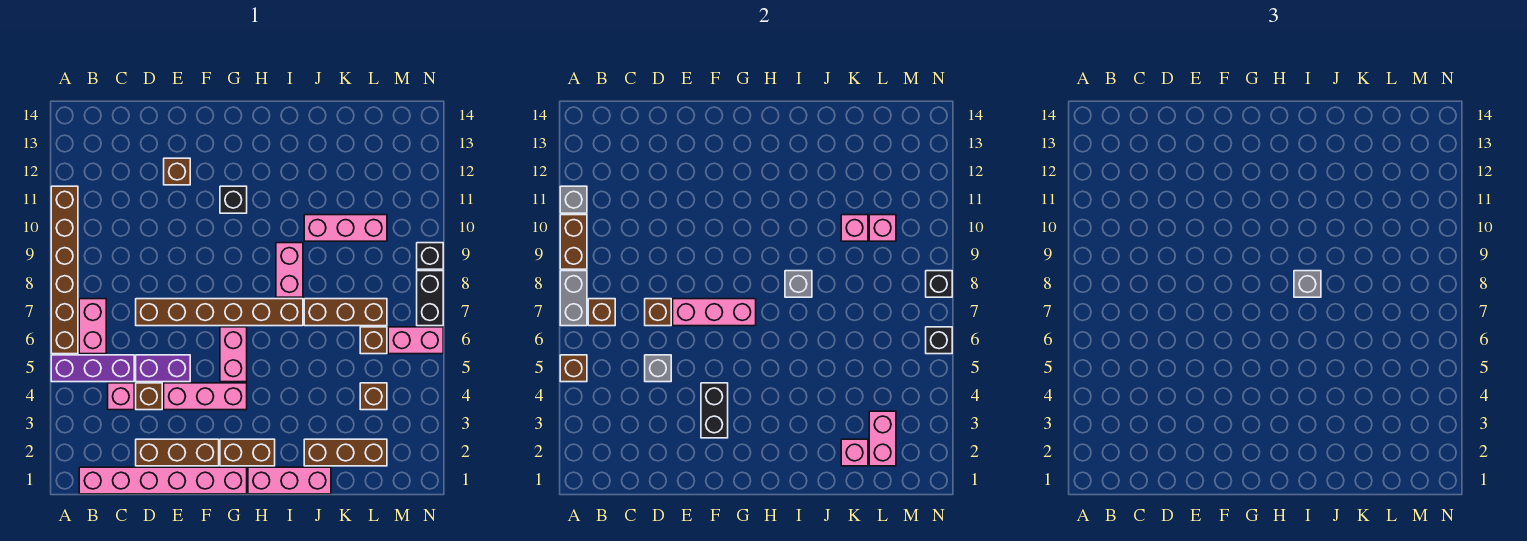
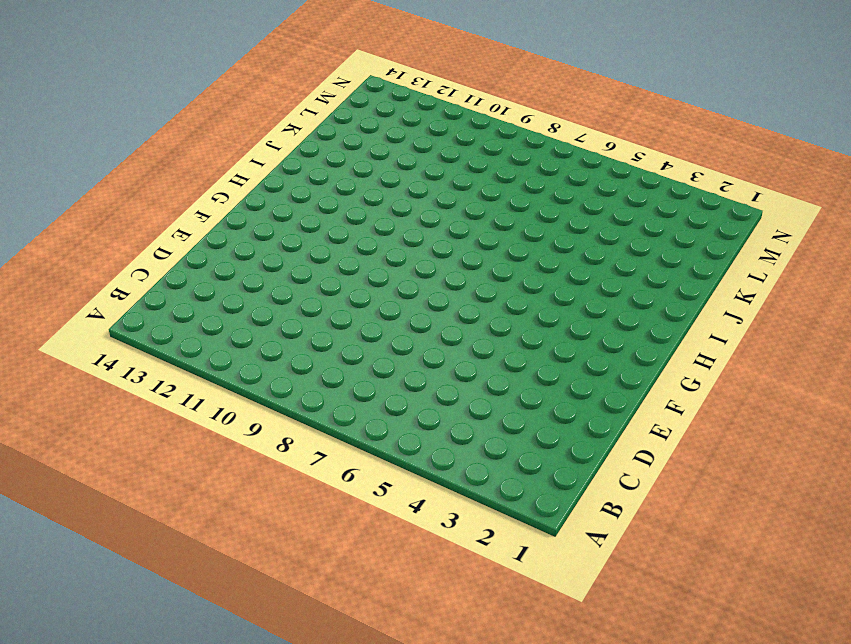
none -> purple 1x3 brick [51,355,134,382]
none -> brown 1x6 brick [51,186,78,354]
none -> pink 1x6 brick [79,467,247,494]
none -> pink 1x2 brick [79,299,106,354]

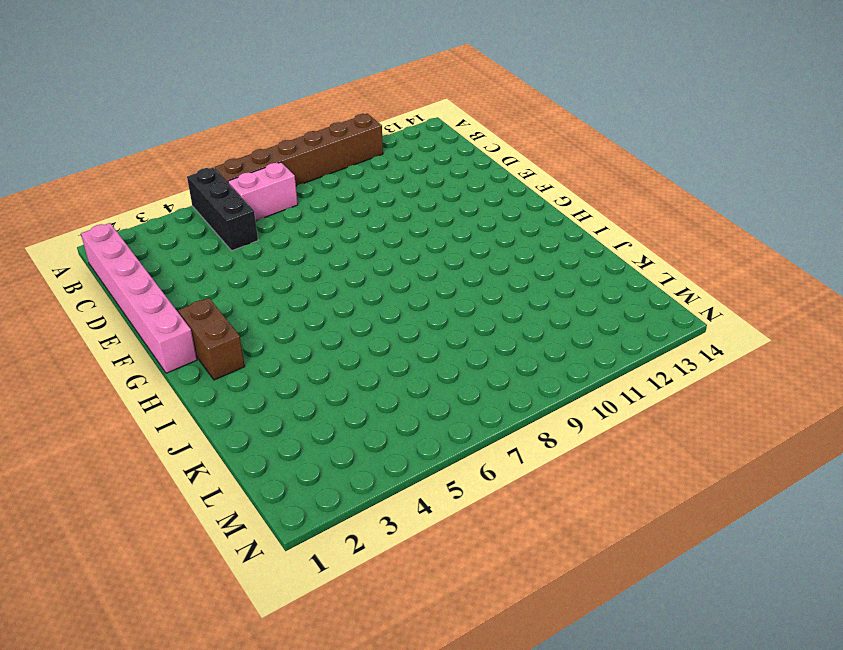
black 1x3 brick [187,167,258,251] -> purple 1x3 brick [51,355,134,382]
none -> pink 1x1 brick [108,383,134,410]
none -> brown 1x3 brick [136,439,219,466]
none -> brown 1x1 brick [136,383,162,410]
none -> purple 1x2 brick [136,355,190,382]

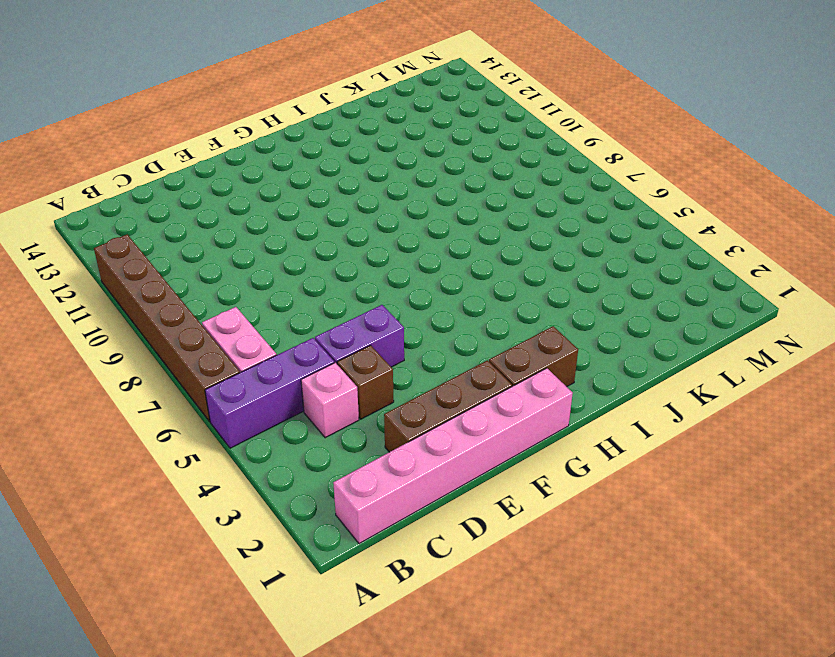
none -> brown 1x6 brick [136,299,303,326]
none -> pink 1x3 brick [164,383,247,410]
none -> brown 1x1 brick [164,158,190,185]
none -> pink 1x2 brick [220,327,247,382]

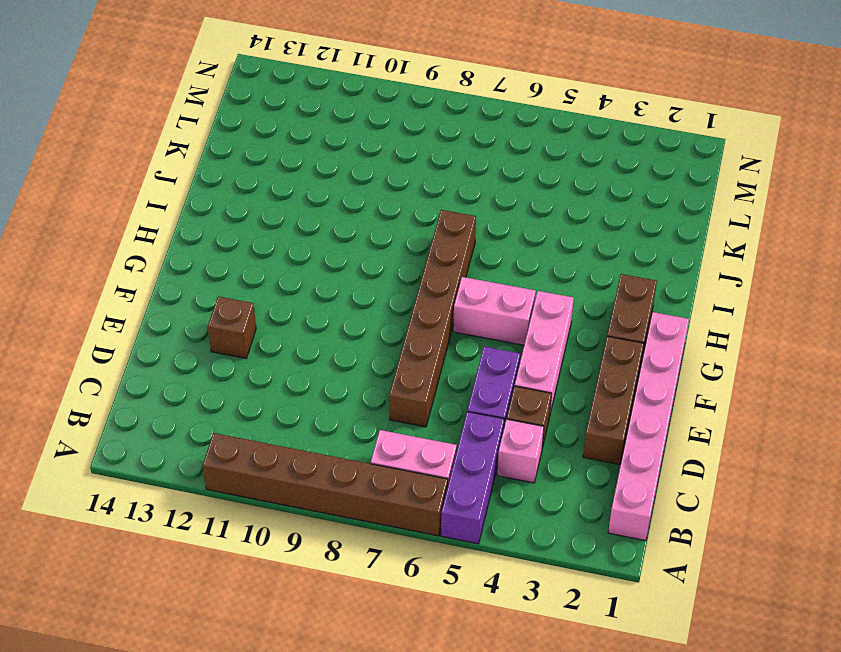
none -> black 1x1 brick [220,186,247,213]
none -> pink 1x3 brick [248,467,331,494]
none -> pink 1x2 brick [276,243,303,297]
none -> brown 1x3 brick [304,439,387,466]

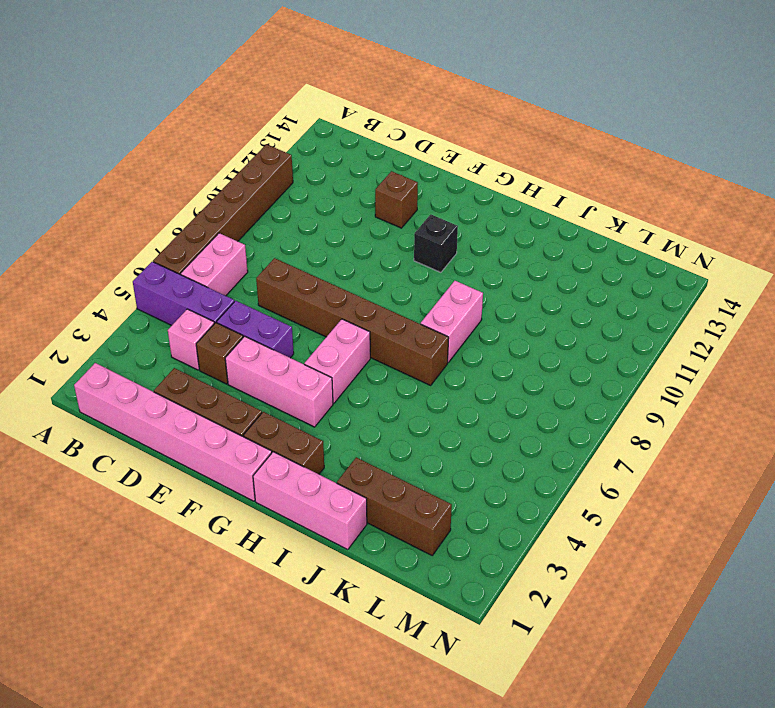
none -> brown 1x3 brick [304,299,387,326]
none -> pink 1x3 brick [304,215,387,241]
none -> brown 1x1 brick [360,383,387,410]
none -> brown 1x1 brick [360,327,387,354]

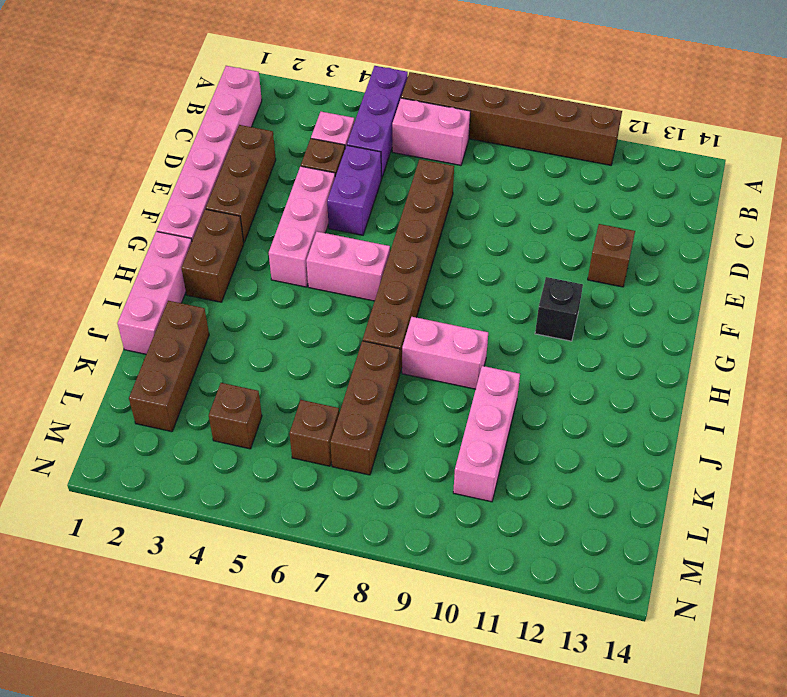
none -> pink 1x2 brick [388,327,443,354]
none -> black 1x2 brick [417,271,443,326]
none -> black 1x1 brick [417,243,443,269]
none -> brown 1x1 brick [560,355,587,382]

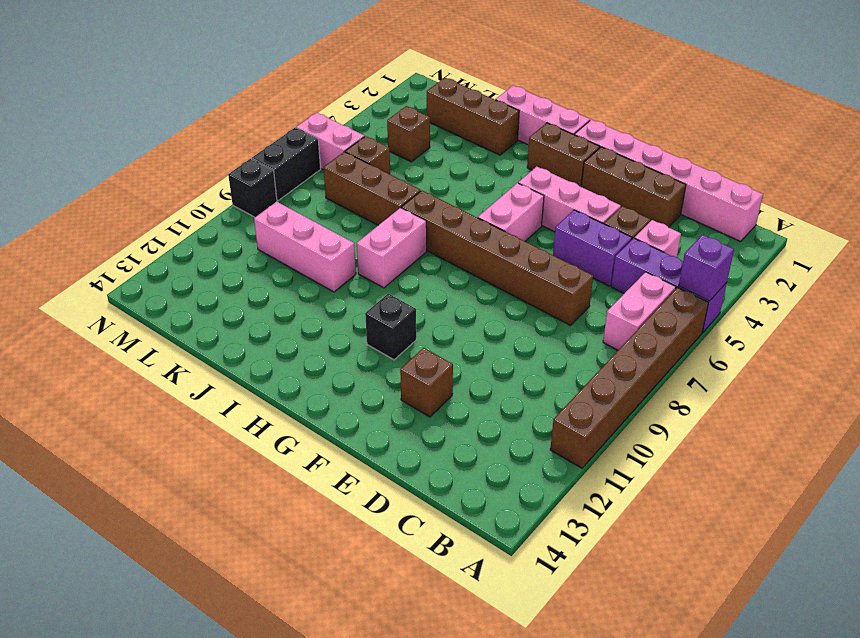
purple 1x1 brick [679,235,734,301] -> brown 1x1 brick [560,355,587,382]
none -> grey 1x2 brick [560,271,587,326]
none -> brown 1x2 brick [560,215,587,269]
none -> grey 1x1 brick [560,186,587,213]
none -> brown 1x1 brick [588,299,615,326]

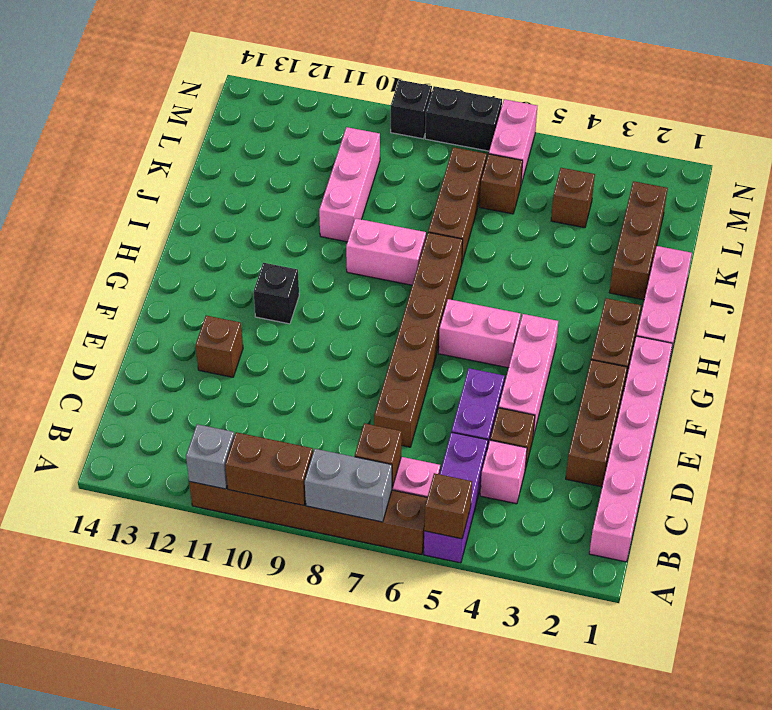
none -> grey 1x1 brick [645,355,671,382]
none -> brown 1x1 brick [645,299,671,326]
none -> pink 1x3 brick [673,299,756,326]
none -> black 1x2 brick [701,383,728,438]

